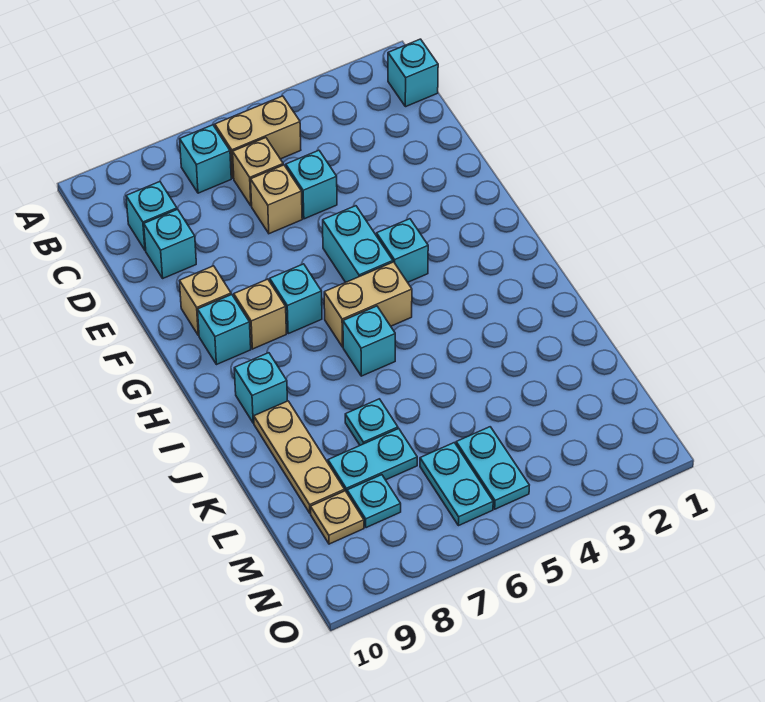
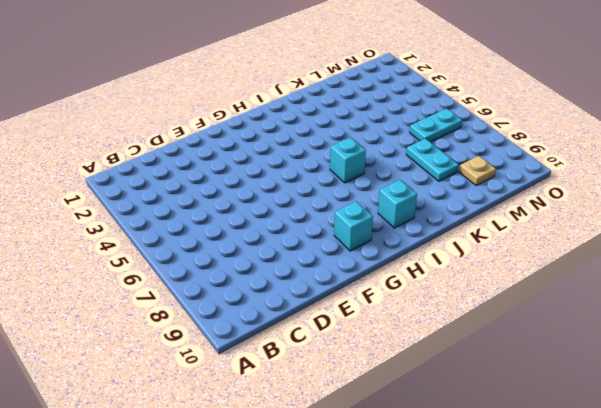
none -> cyan 1x1 brick [388,39,438,107]
none -> tan 1x2 brick [215,96,301,179]
none -> cyan 1x1 brick [180,125,231,193]

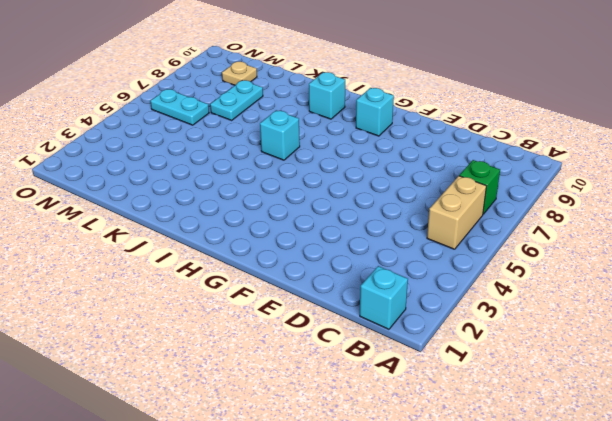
green 1x1 brick [459,160,500,214] -> cyan 1x1 brick [180,125,231,193]
none -> tan 1x1 brick [233,138,283,206]
none -> cyan 1x1 brick [126,182,177,250]
none -> cyan 1x1 brick [286,150,337,219]

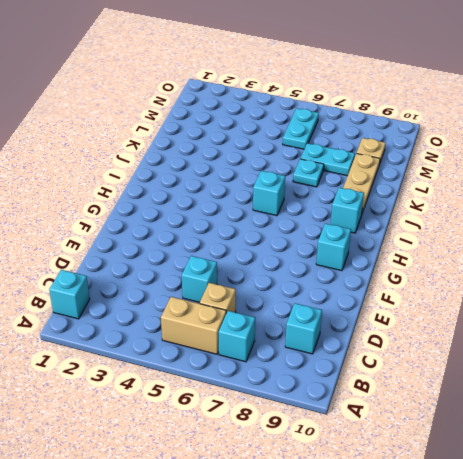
none -> tan 1x1 brick [251,165,302,234]
none -> cyan 1x1 brick [144,209,196,278]
none -> cyan 1x2 brick [323,206,393,282]

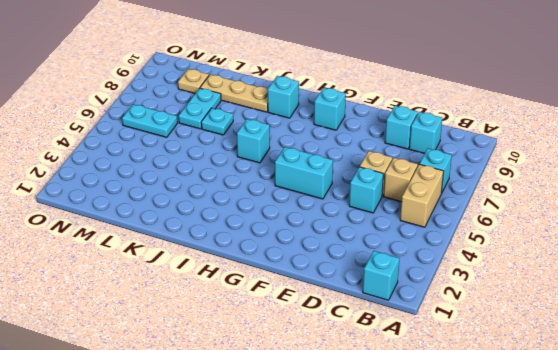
none -> tan 1x1 brick [180,266,231,336]
none -> cyan 1x1 brick [377,219,428,282]
none -> cyan 1x1 brick [270,264,322,334]

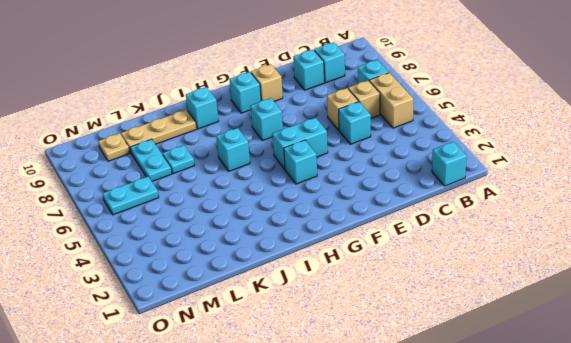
none -> tan 1x1 brick [234,279,286,349]
none -> tan 1x2 brick [324,262,412,347]
none -> cyan 1x2 plate [456,427,529,509]

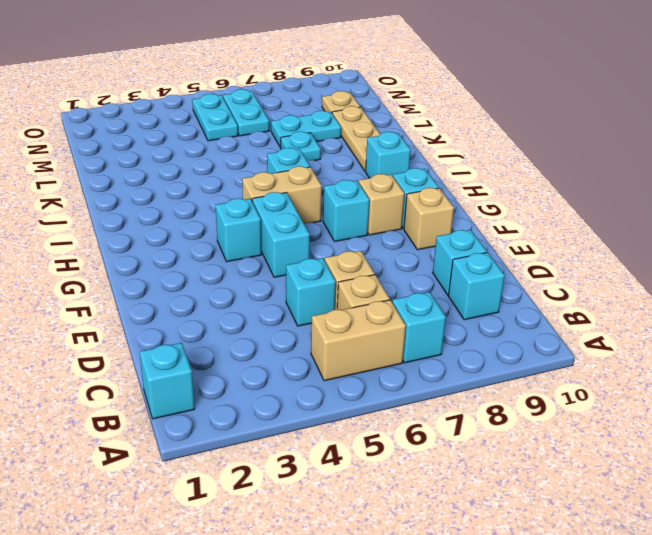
none -> cyan 1x1 plate [347,475,401,528]

